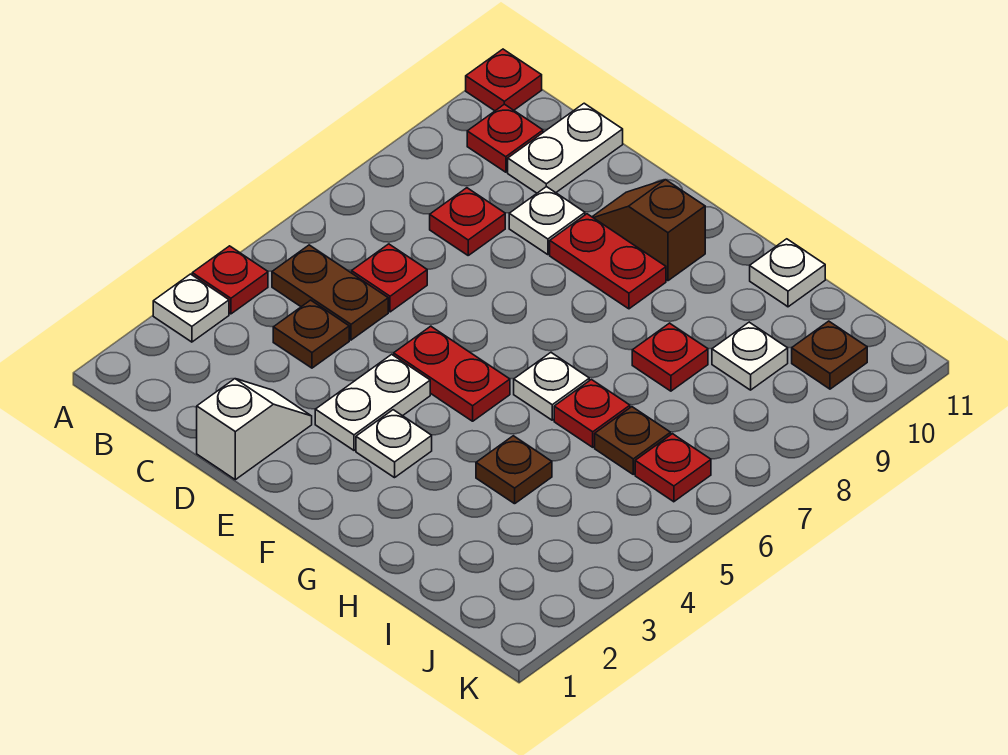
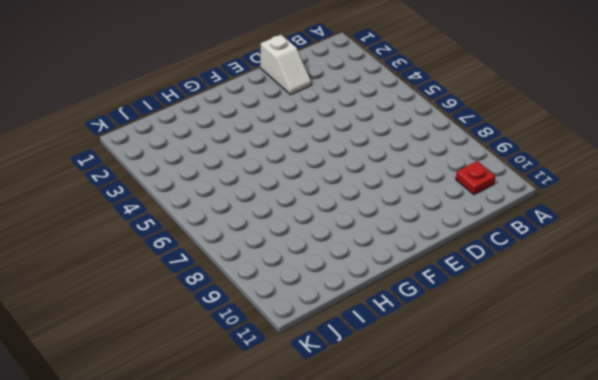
none -> white 1x1 plate [153,274,229,342]
none -> red 1x1 plate [192,246,268,314]
none -> red 1x1 plate [466,49,542,111]

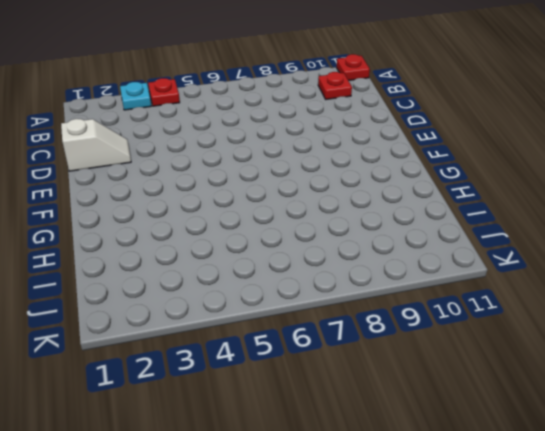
cyan 1x1 plate [120,82,151,110] -> white 1x1 plate [153,274,229,342]
none -> brown 1x2 plate [272,245,388,340]
none -> brown 1x1 plate [273,300,349,368]
none -> red 1x1 plate [352,244,427,312]

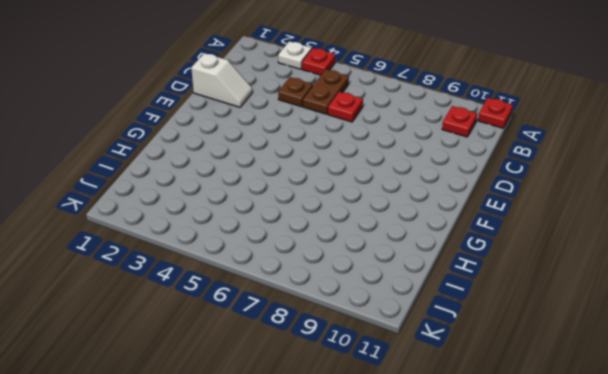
none -> red 1x1 plate [430,188,505,255]
none -> white 1x2 plate [508,103,623,193]
none -> white 1x1 plate [509,187,585,255]

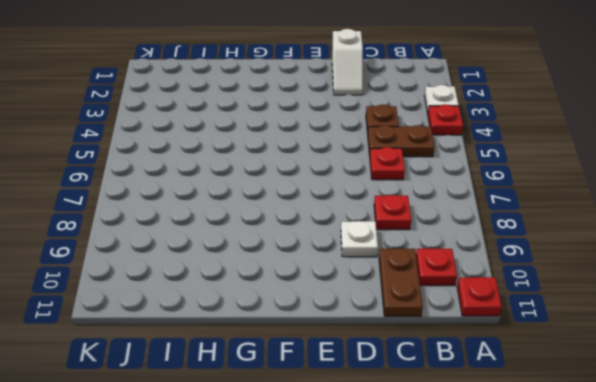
brown 1x2 plate [379,249,423,316] -> white 1x2 plate [508,103,623,193]
none -> white 1x2 plate [315,354,430,450]
none -> red 1x2 plate [394,326,510,421]
none -> red 1x2 plate [550,214,666,309]

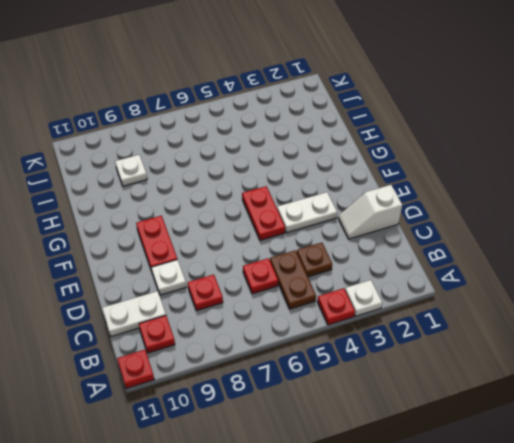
none -> brown 1x2 slope [592,180,705,281]
none -> white 1x1 plate [356,410,432,478]
none -> white 1x1 plate [514,353,589,420]

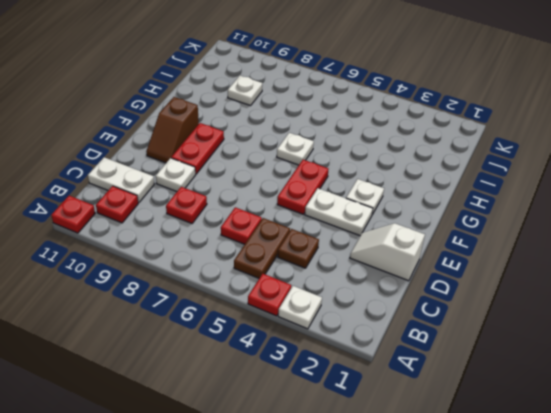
none -> brown 1x1 plate [476,436,552,504]
none -> red 1x1 plate [554,380,630,447]
none -> red 1x1 plate [632,323,708,391]

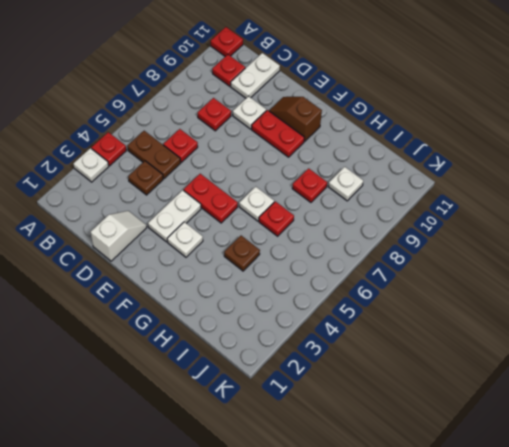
none -> white 1x1 plate [750,239,825,307]
none -> brown 1x1 plate [595,407,671,474]
none -> red 1x1 plate [635,434,711,502]

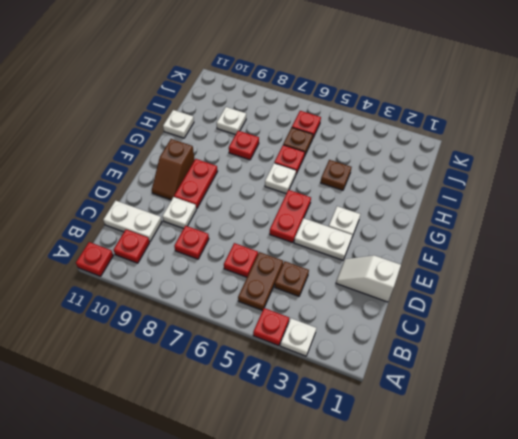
none -> brown 1x1 plate [792,321,867,389]

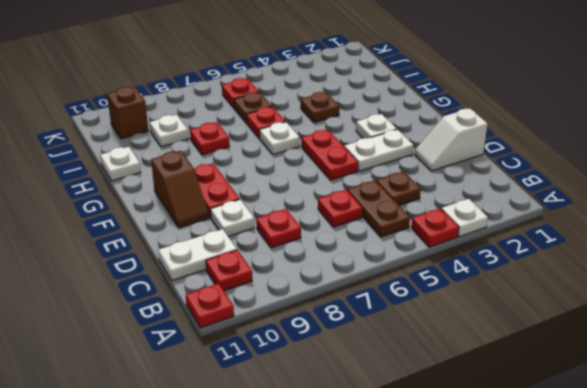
brown 1x1 brick [107,87,148,139] -> brown 1x1 plate [792,321,867,389]

